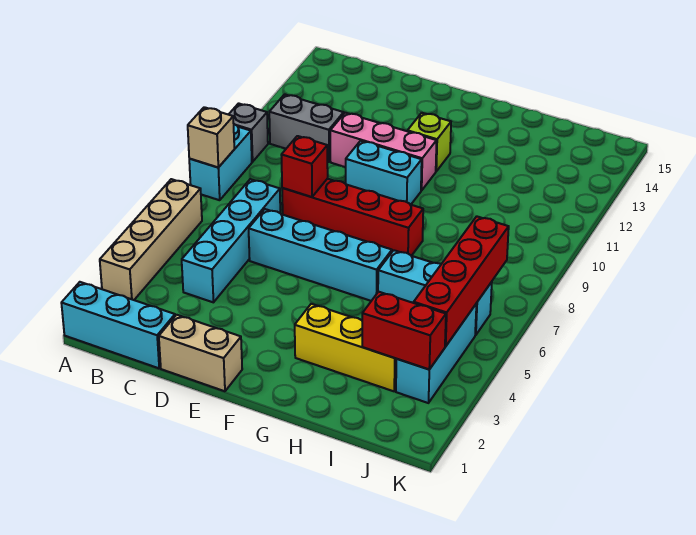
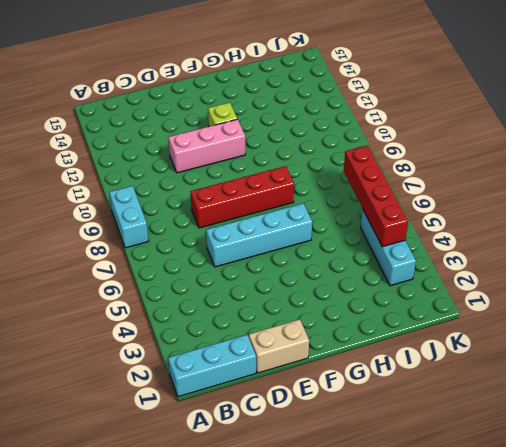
none -> tan 1x4 brick [100,179,202,300]
none -> grey 1x1 brick [229,103,268,162]
none -> grey 1x2 brick [269,94,344,162]

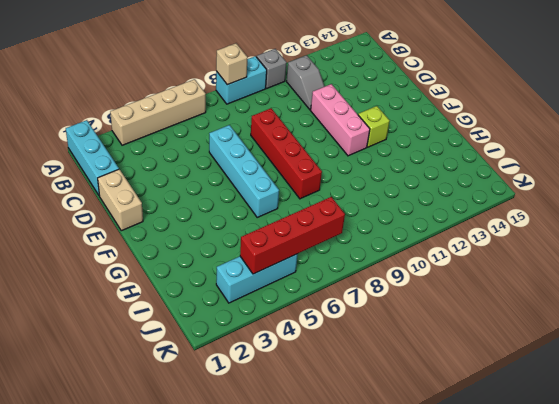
grey 1x2 slope [287,55,325,110] -> grey 1x2 brick [269,94,344,162]
none -> cyan 1x4 brick [182,179,280,302]
none -> cyan 1x2 brick [346,141,422,205]
none -> yellow 1x3 brick [295,304,396,391]

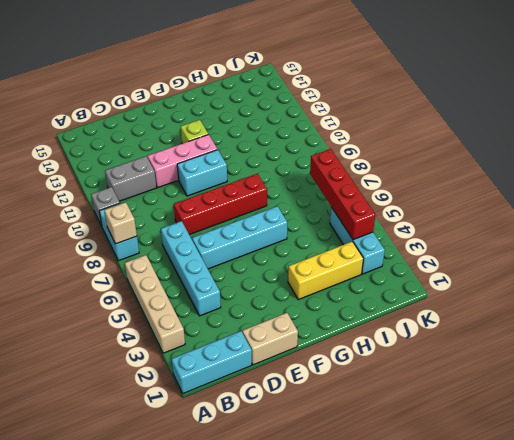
none -> cyan 1x3 brick [378,250,492,335]
none -> red 1x1 brick [281,136,328,197]
none -> red 1x2 brick [362,292,446,369]

